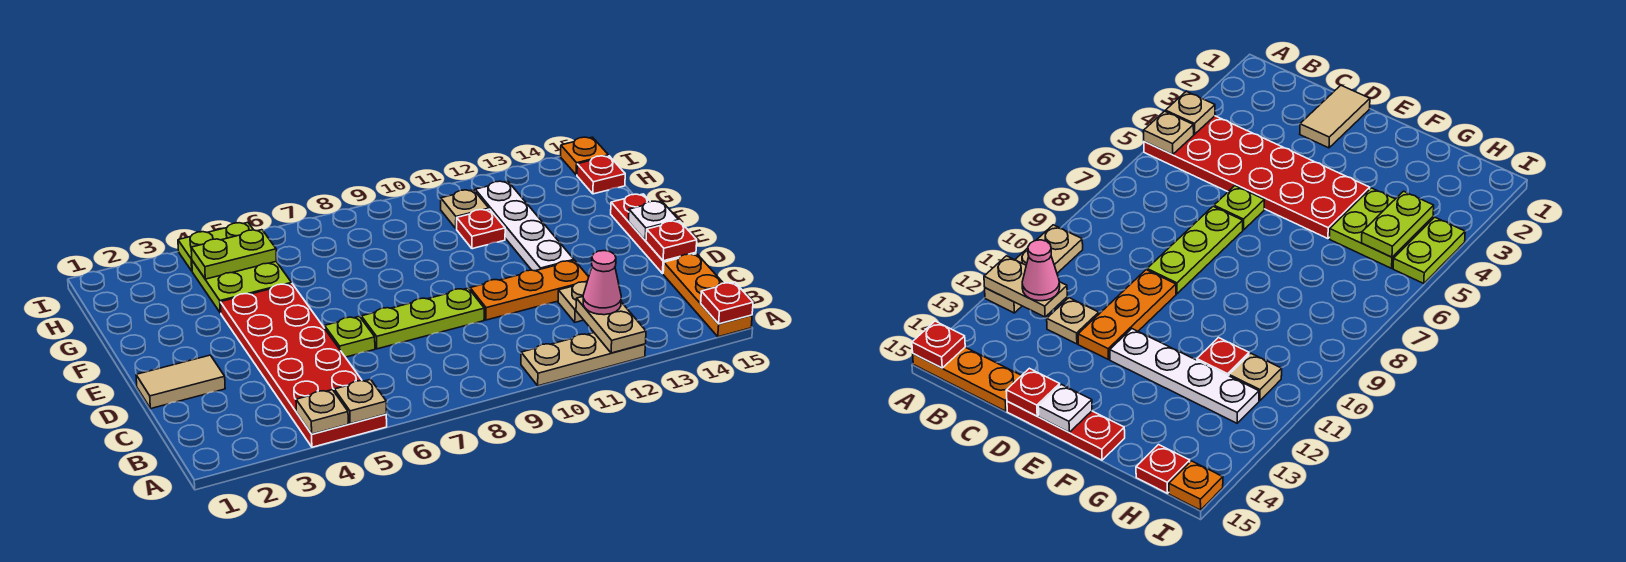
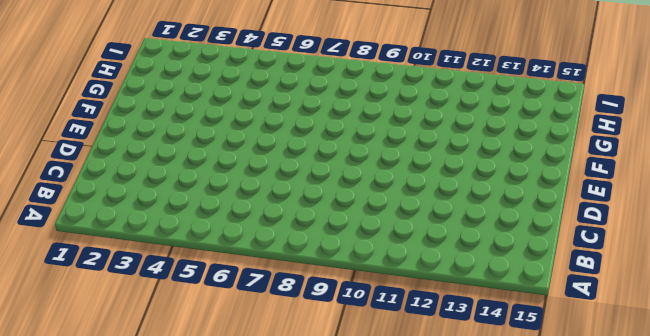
none -> red 2x6 plate [220,284,387,447]
none -> tan 1x3 plate [521,333,645,386]
none -> orange 1x3 plate [663,254,752,337]

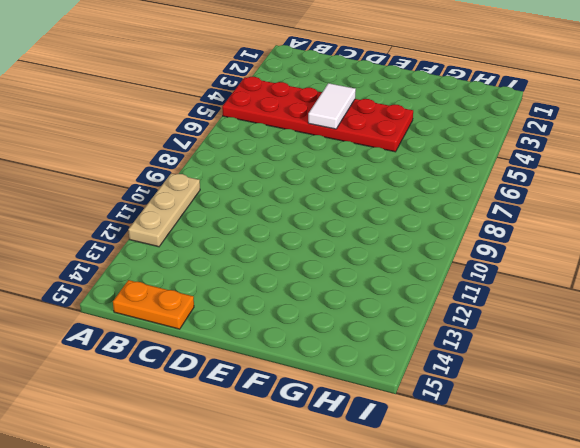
orange 1x2 plate [113,280,194,329] -> orange 1x3 plate [663,254,752,337]
white 1x2 tile [308,83,356,129] -> none
none -> tan 1x1 plate [558,282,587,322]
none -> tan 1x2 tile [136,355,225,409]
none -> lime 1x1 plate [325,316,375,357]

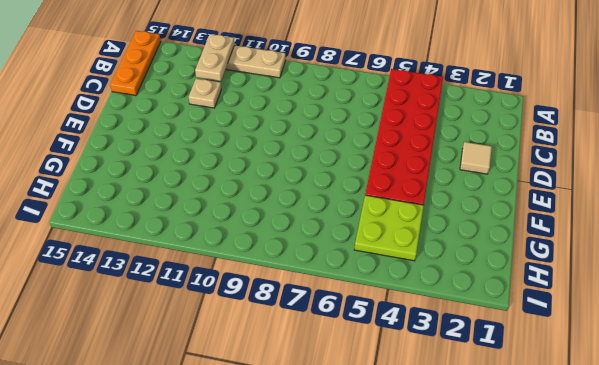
tan 1x1 tile [460,142,492,174] -> tan 1x2 tile [136,355,225,409]
none -> lime 1x1 plate [325,316,375,357]
none -> lime 1x3 plate [361,288,484,349]
none -> orange 1x3 plate [470,260,589,320]

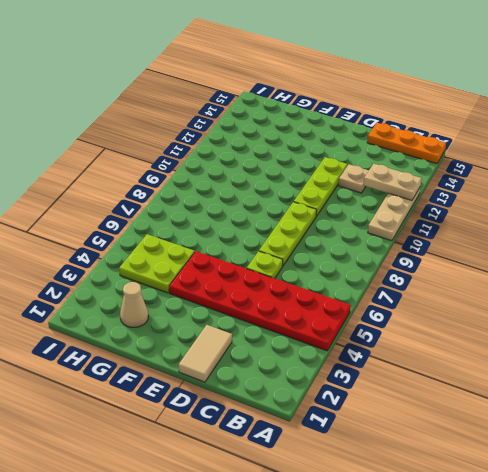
lime 1x3 plate [294,157,347,216] -> orange 1x3 plate [470,260,589,320]
tan 1x1 cone [120,282,148,327] -> none
none -> red 1x3 plate [611,194,696,274]
none -> white 1x4 plate [475,181,574,271]
none -> red 1x1 plate [457,209,505,249]

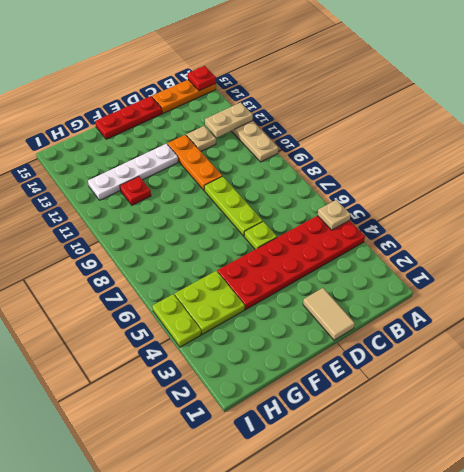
none -> tan 1x1 plate [441,190,489,229]
none -> red 1x1 plate [577,156,625,194]
none -> orange 1x1 plate [561,137,608,175]

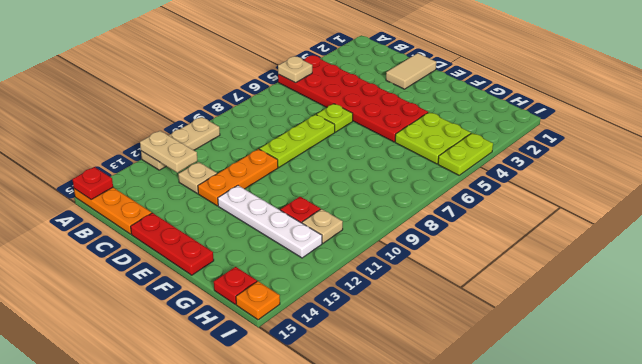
none -> tan 1x1 plate [296,390,348,434]
none -> red 1x1 plate [646,221,697,261]
none -> white 1x1 plate [628,201,679,240]

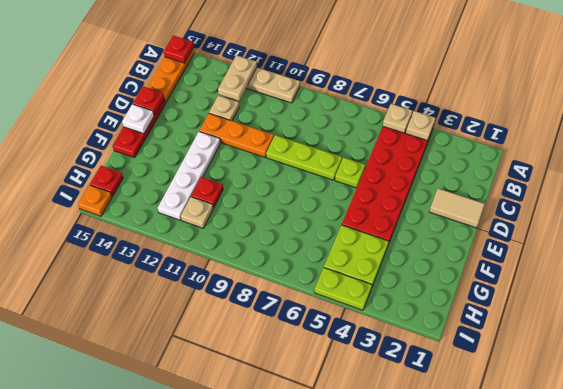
none -> lime 1x2 plate [191,230,277,279]
none -> pink 1x1 cone [583,251,621,315]

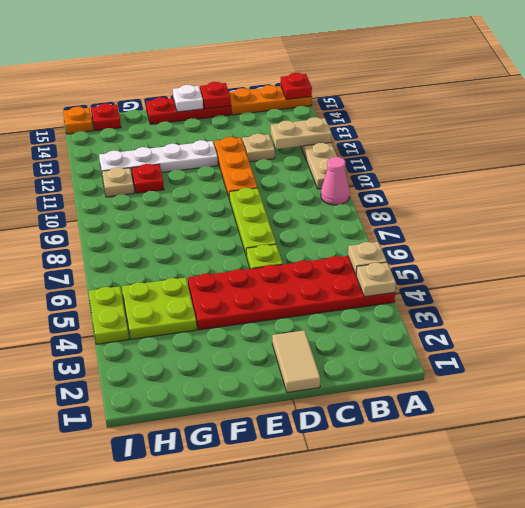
pink 1x1 cone [321,157,350,205] -> pink 1x1 cone moved to [583,251,621,315]
none -> lime 1x2 plate [191,230,277,279]

